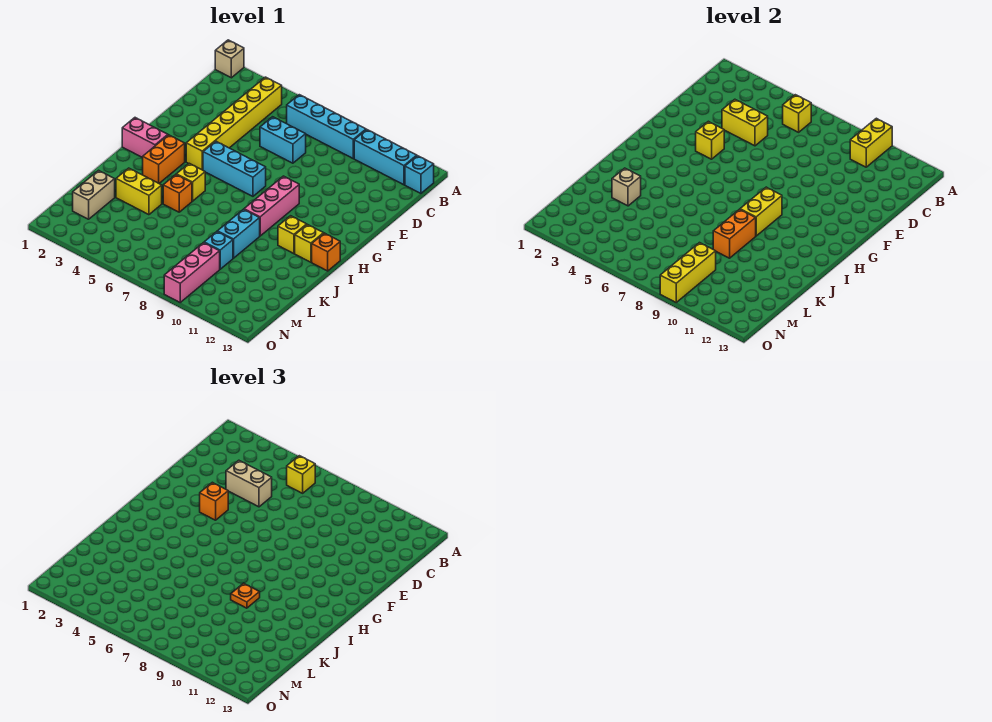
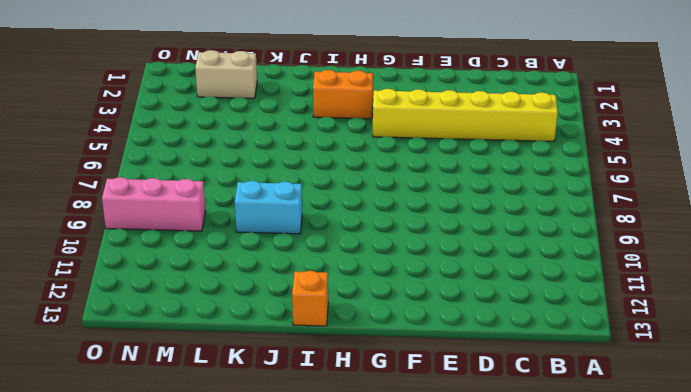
none -> tan 1x1 brick [215,40,244,78]
none -> cyan 1x4 brick [287,95,366,158]
none -> cyan 1x3 brick [354,130,417,185]
none -> cyan 1x1 brick [405,156,434,193]

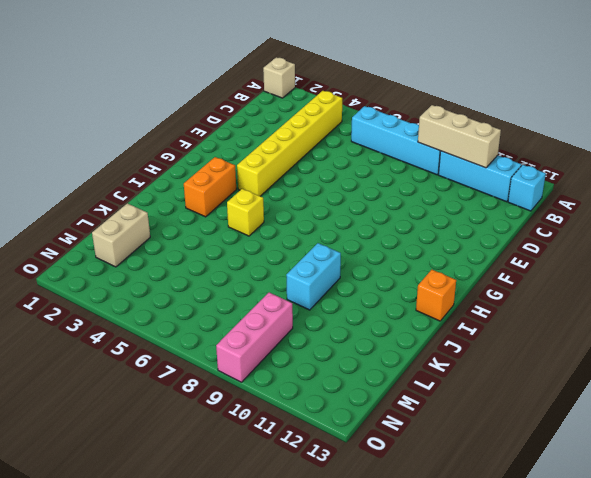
tan 1x3 brick [418,105,501,168] -> yellow 1x2 brick [850,118,892,167]
none -> cyan 1x2 brick [260,117,306,163]
none -> cyan 1x3 brick [203,141,266,196]
none -> pink 1x3 brick [244,176,299,236]
none -> pink 1x2 brick [122,118,168,158]

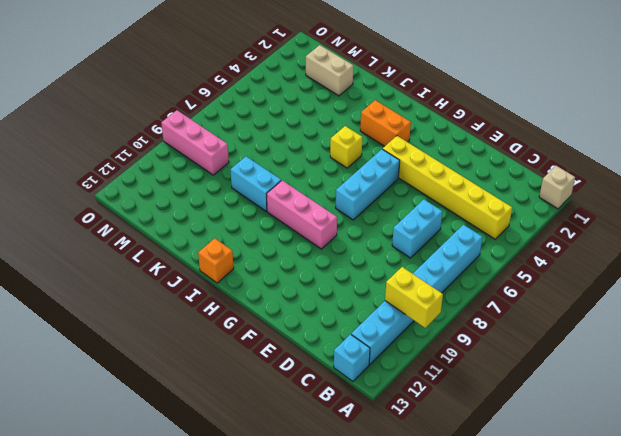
none -> pink 1x2 brick [122,118,168,158]
none -> yellow 1x1 brick [278,216,307,254]
none -> yellow 1x1 brick [295,225,324,262]
none -> orange 1x1 brick [163,175,192,212]

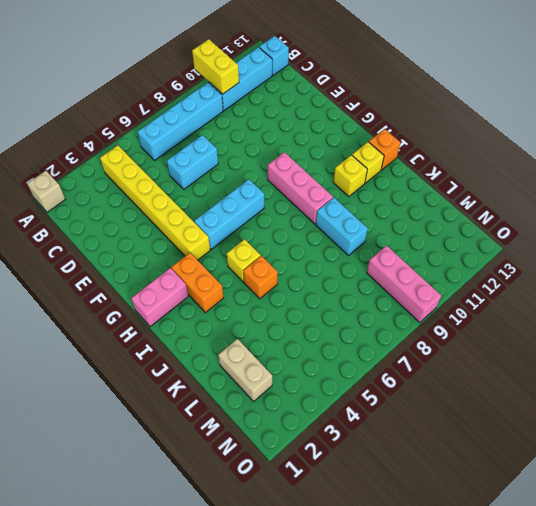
none -> yellow 1x2 brick [116,168,162,215]
none -> cyan 1x1 brick [204,232,233,269]
none -> yellow 1x1 brick [783,95,811,132]
none -> yellow 1x2 brick [722,99,768,146]

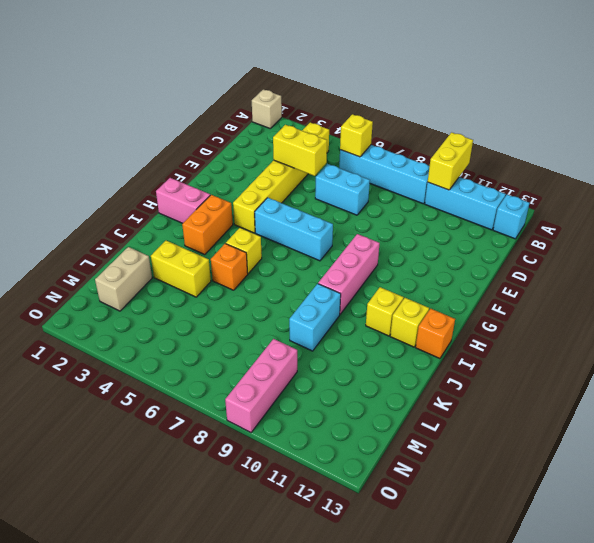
none -> cyan 1x1 brick [204,232,233,269]
none -> yellow 1x1 brick [696,121,724,159]
none -> yellow 1x2 brick [740,187,782,236]
none -> orange 1x2 brick [713,209,756,258]

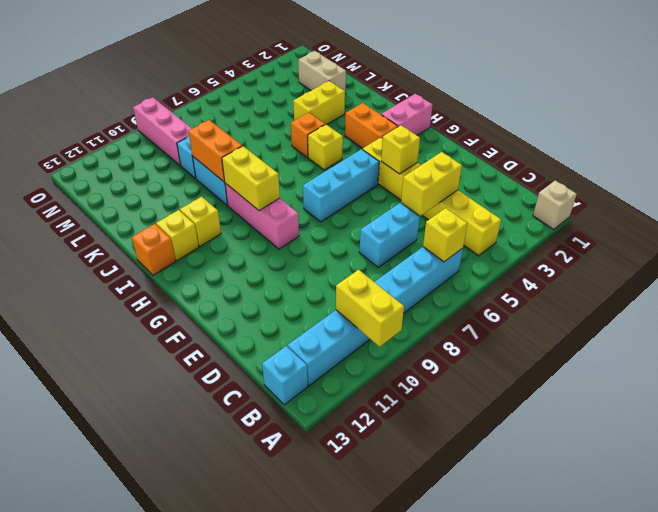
none -> tan 1x1 brick [612,168,641,206]
none -> yellow 1x3 brick [660,243,716,303]
none -> yellow 1x1 brick [287,456,315,493]
none -> tan 1x2 brick [226,460,272,507]

